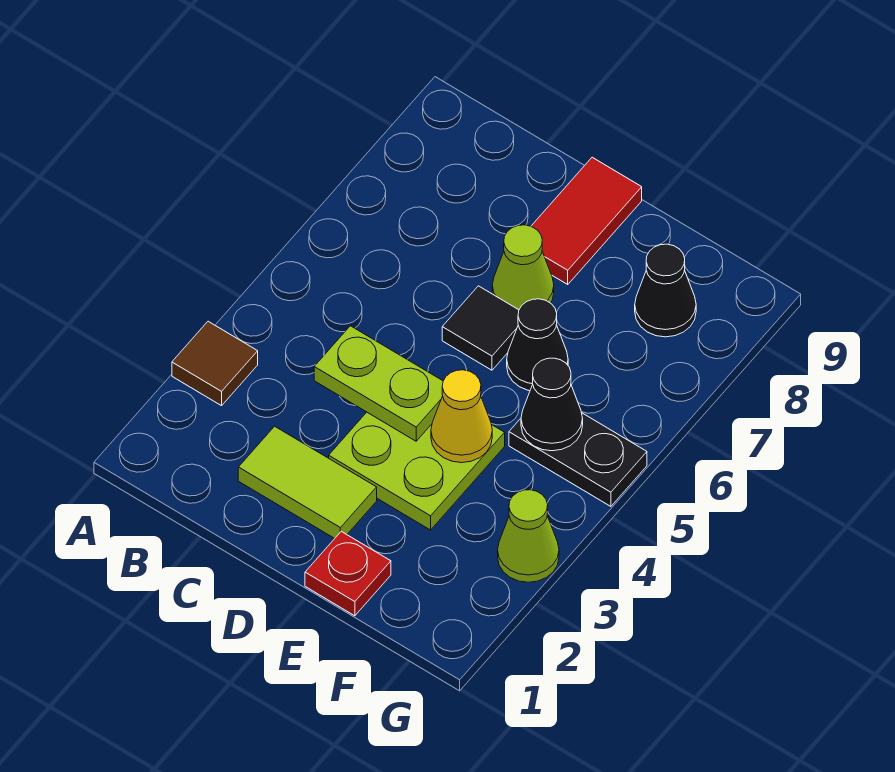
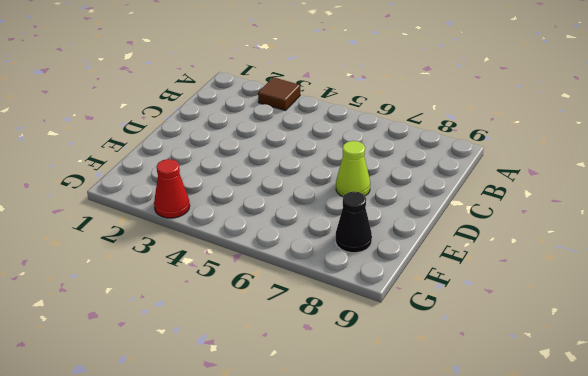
red 1x1 cone [154,159,190,218] -> lime 1x1 cone [498,490,559,582]
none -> lime 1x2 tile [238,426,377,538]
none -> lime 2x2 plate [329,412,505,530]
none -> black 1x1 tile [442,286,519,370]

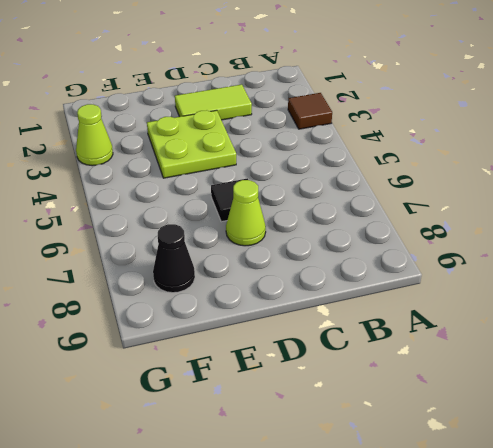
none -> red 1x2 tile [532,157,642,284]
none -> red 1x1 plate [305,531,391,616]
none -> black 1x1 cone [507,299,568,391]

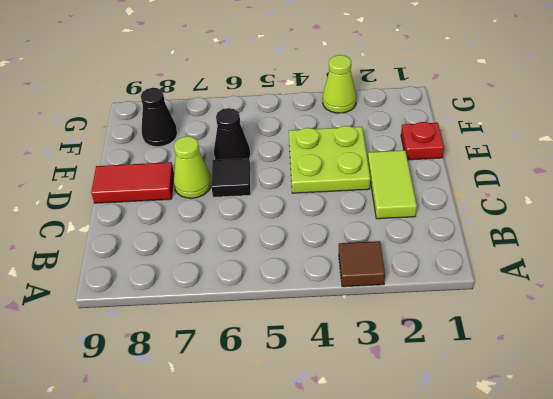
none -> black 1x2 plate [509,413,647,506]
none -> lime 1x2 plate [314,326,443,441]
none -> yellow 1x1 cone [431,370,492,463]

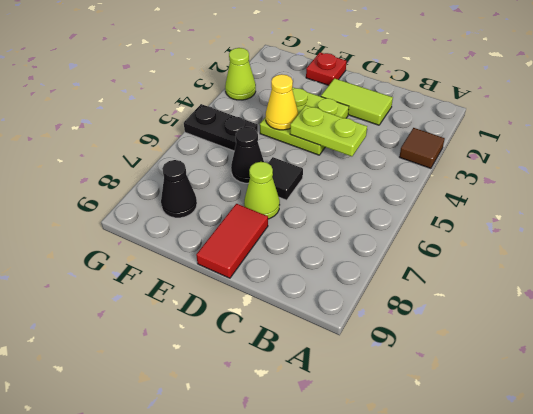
none -> black 1x1 cone [521,358,583,451]

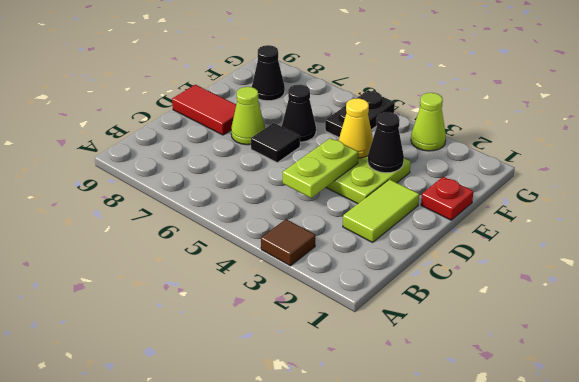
black 1x1 cone [368,112,404,173] -> black 1x1 cone moved to [521,358,583,451]

